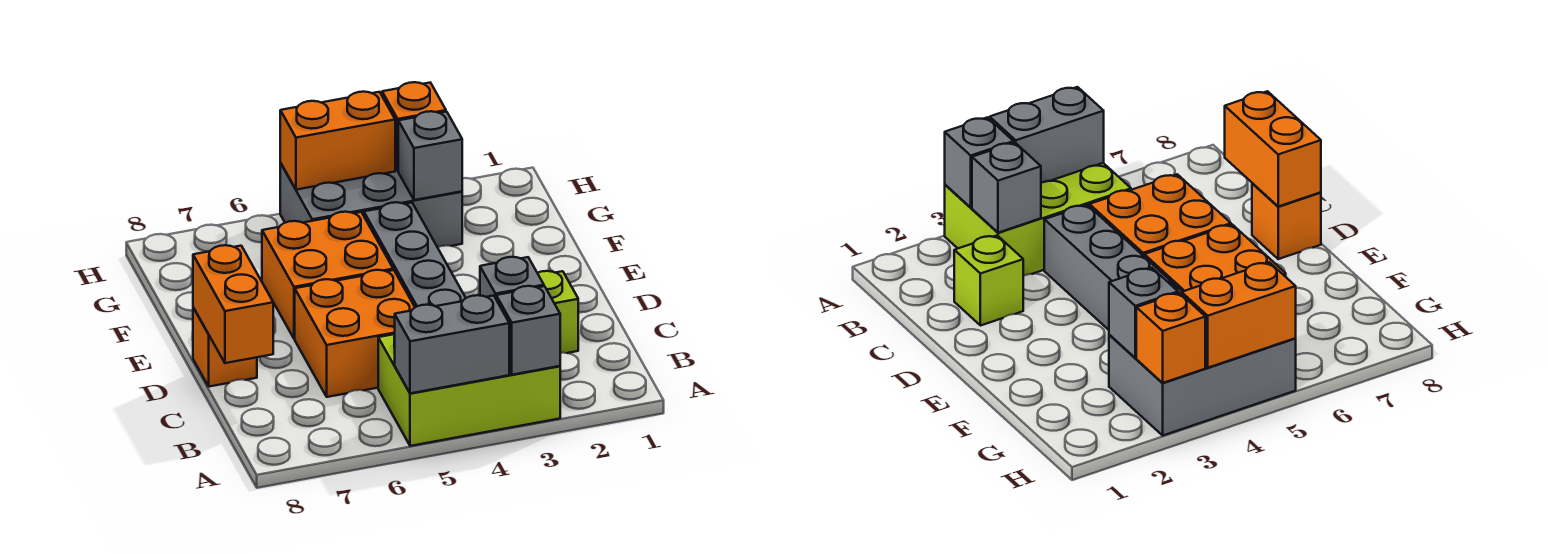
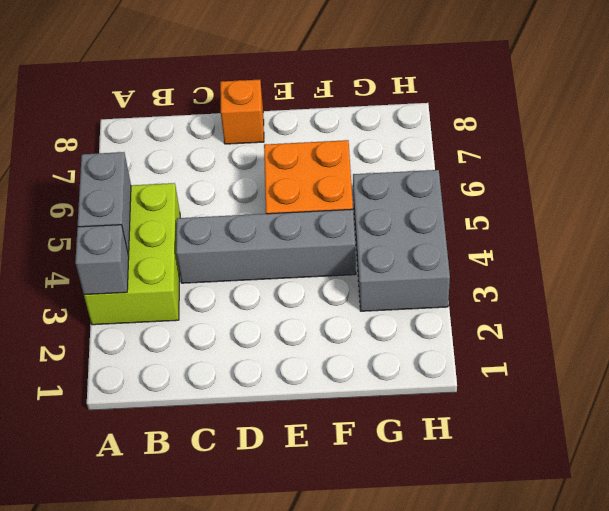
none -> lime 1x1 brick [538,271,578,353]
none -> orange 2x2 brick [295,270,415,397]
none -> grey 1x1 brick [480,257,544,298]

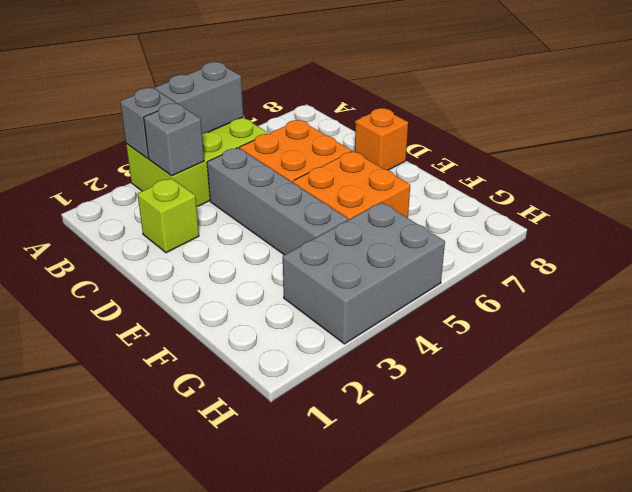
none -> orange 1x2 brick [193,245,273,363]
none -> grey 1x1 brick [398,111,462,200]
none -> orange 1x1 brick [382,82,446,171]

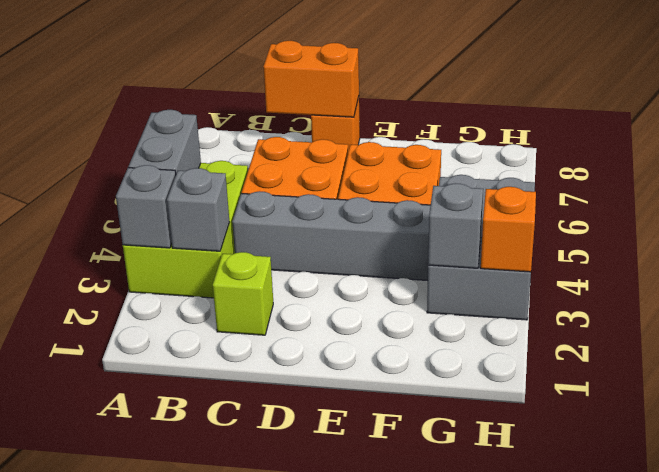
none -> orange 1x2 brick [280,92,395,190]

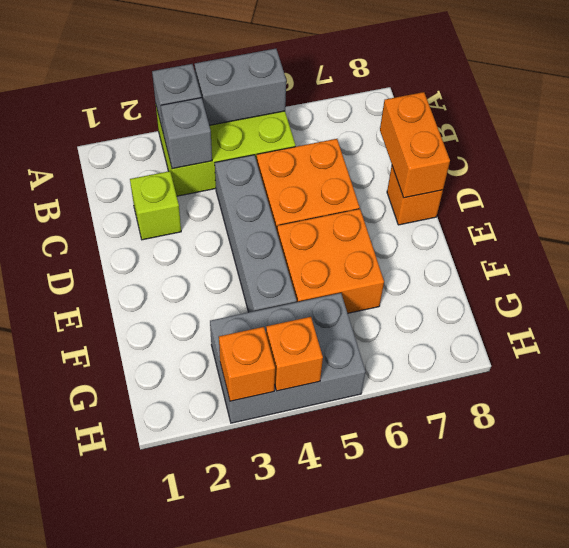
orange 1x1 brick [266,317,323,391] -> orange 1x2 brick [280,92,395,190]
none -> grey 1x1 brick [398,111,462,200]

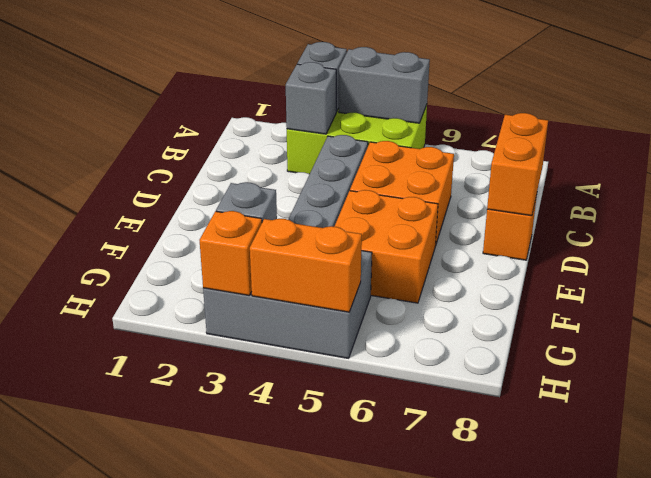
none -> lime 1x1 brick [538,271,578,353]

